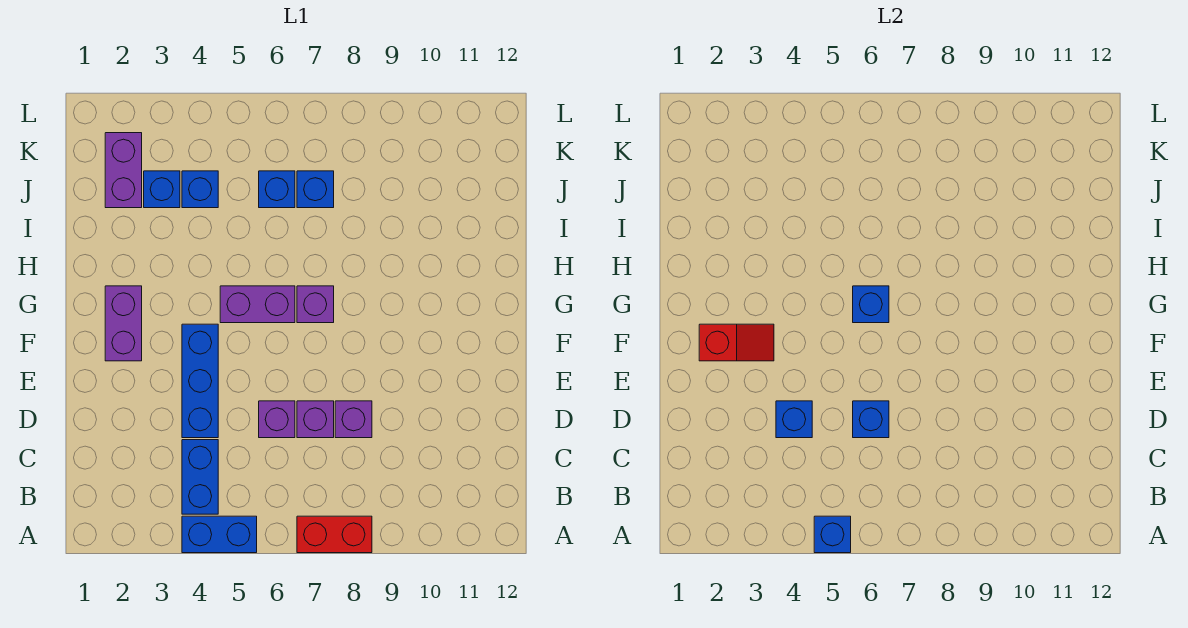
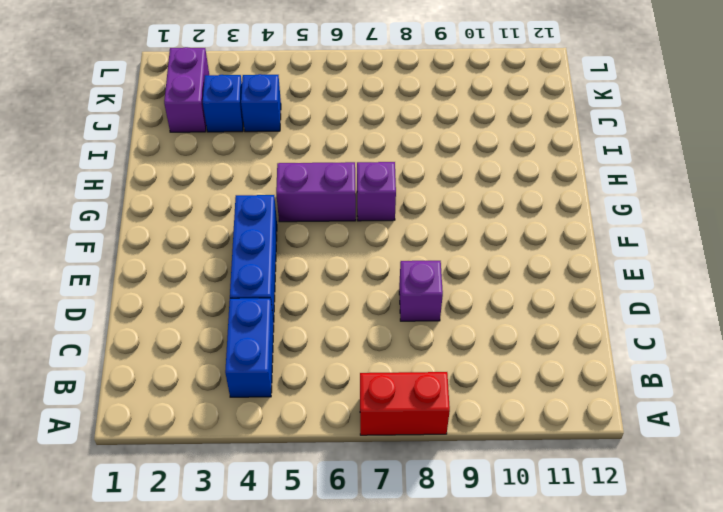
none -> blue 1x2 brick [182,516,257,553]
none -> purple 1x1 brick [259,401,295,438]
none -> purple 1x1 brick [297,401,334,438]

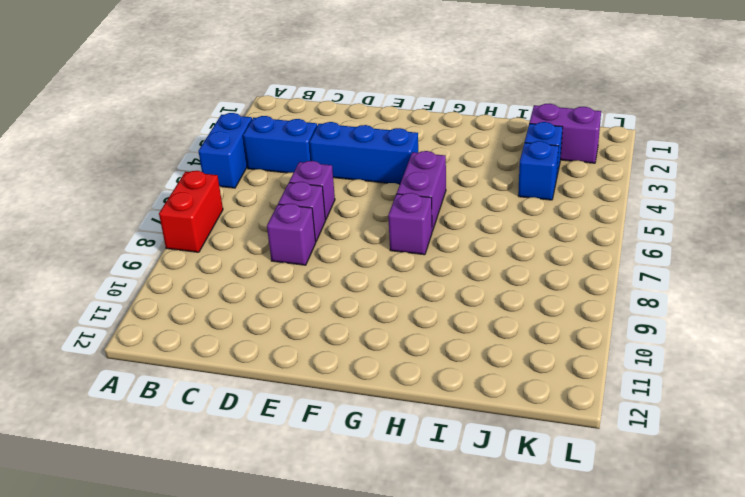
none -> purple 1x2 brick [105,286,142,361]
none -> blue 1x1 brick [259,171,295,208]
none -> blue 1x1 brick [297,171,334,208]

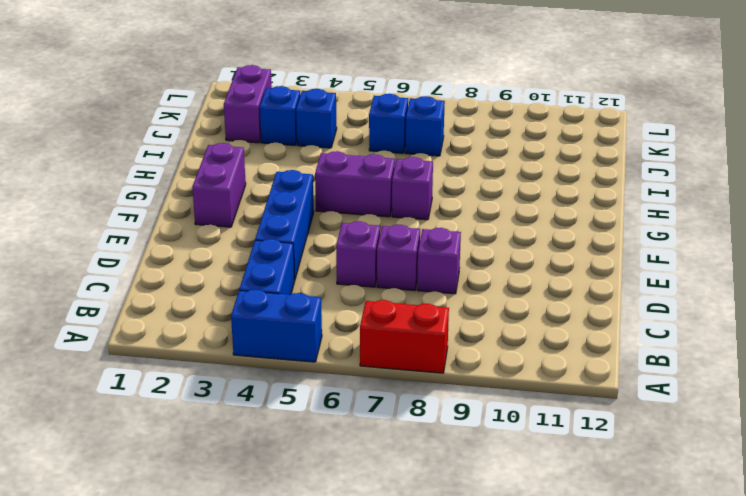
none -> blue 1x1 brick [814,516,851,553]
none -> blue 1x1 brick [776,401,812,438]
none -> blue 1x1 brick [853,401,889,438]

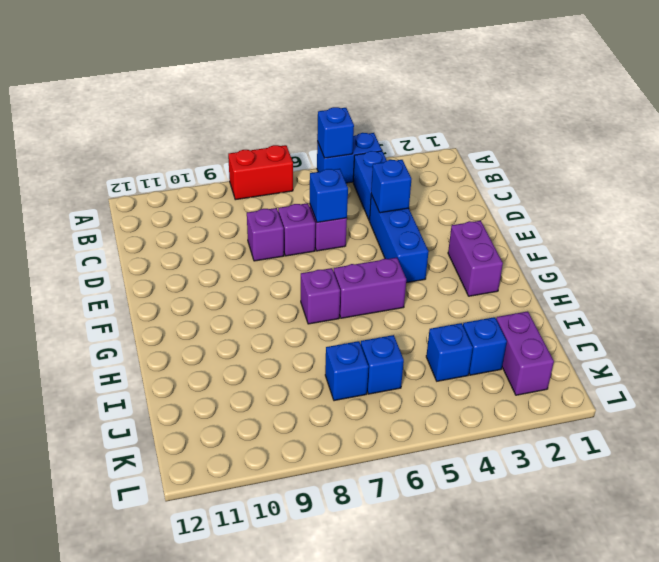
none -> red 1x2 slope [699,324,774,361]
none -> blue 1x1 brick [853,286,889,323]

